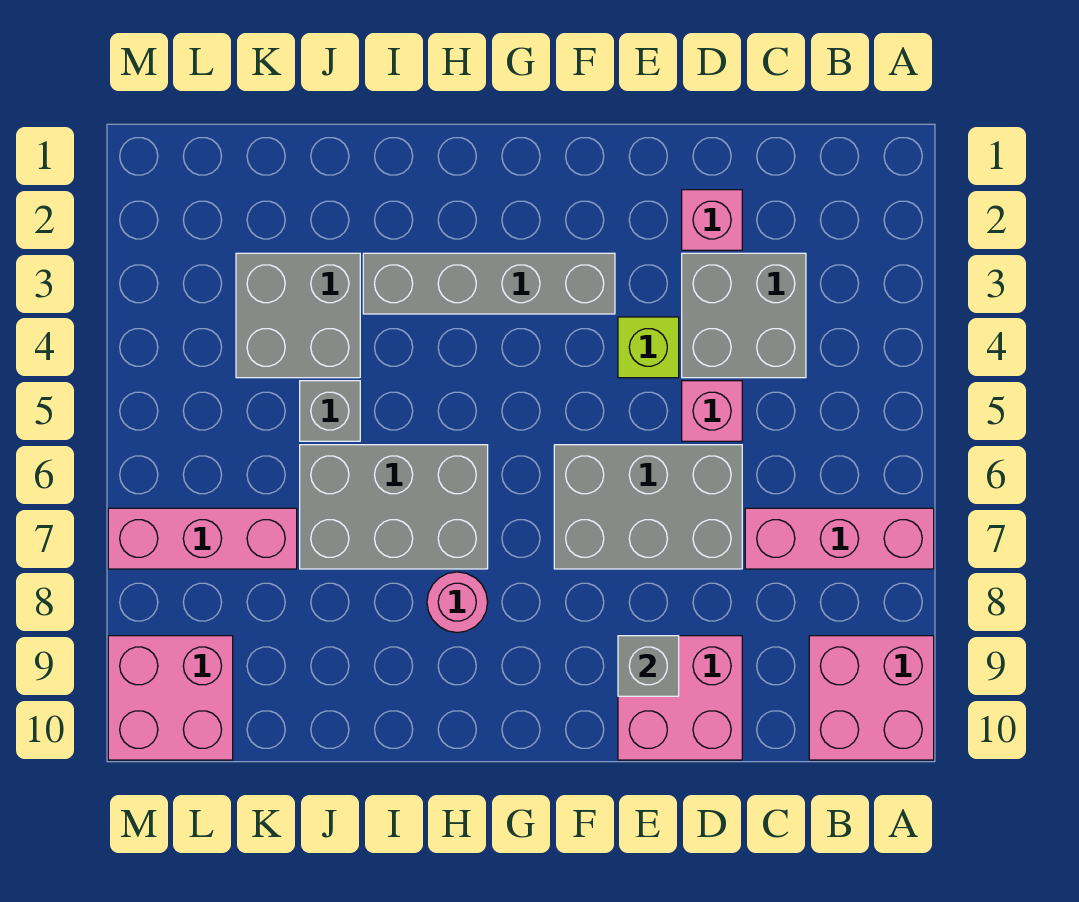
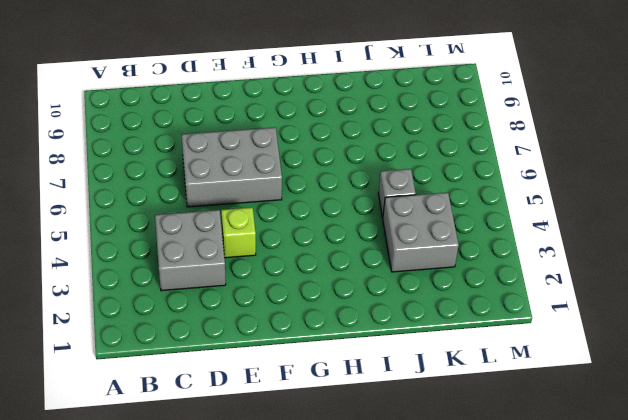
none -> pink 1x3 brick [745,508,934,569]
none -> pink 2x2 brick [809,636,934,760]
none -> pink 1x1 brick [682,190,742,250]

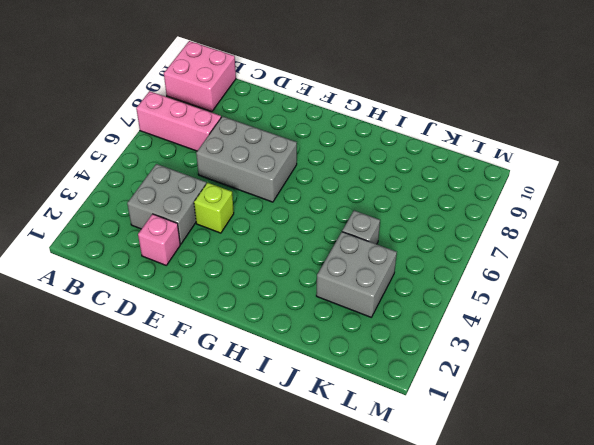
none -> pink 1x1 brick [682,381,742,441]
none -> pink 2x2 brick [618,636,742,760]
none -> grey 1x4 brick [363,253,615,314]

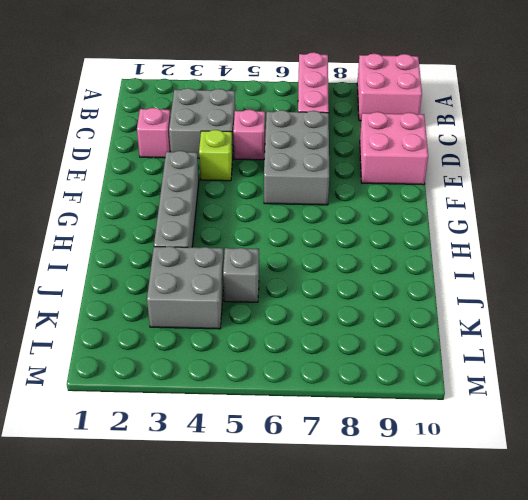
none -> grey 2x3 brick [300,445,488,569]
none -> pink 1x1 round brick [427,572,488,633]
none -> pink 1x3 brick [108,508,297,569]

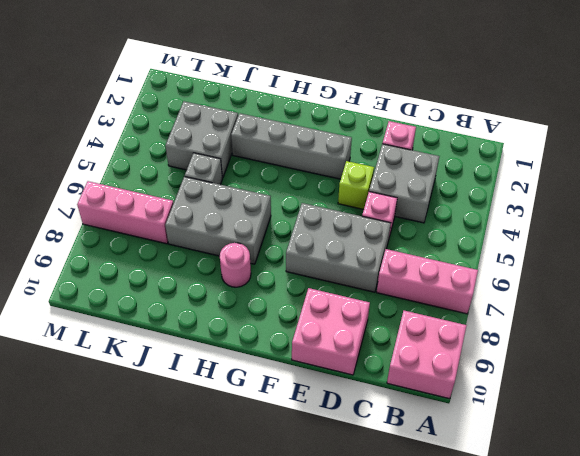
none -> pink 2x2 brick [108,636,233,760]
none -> grey 1x1 brick [618,636,679,696]

